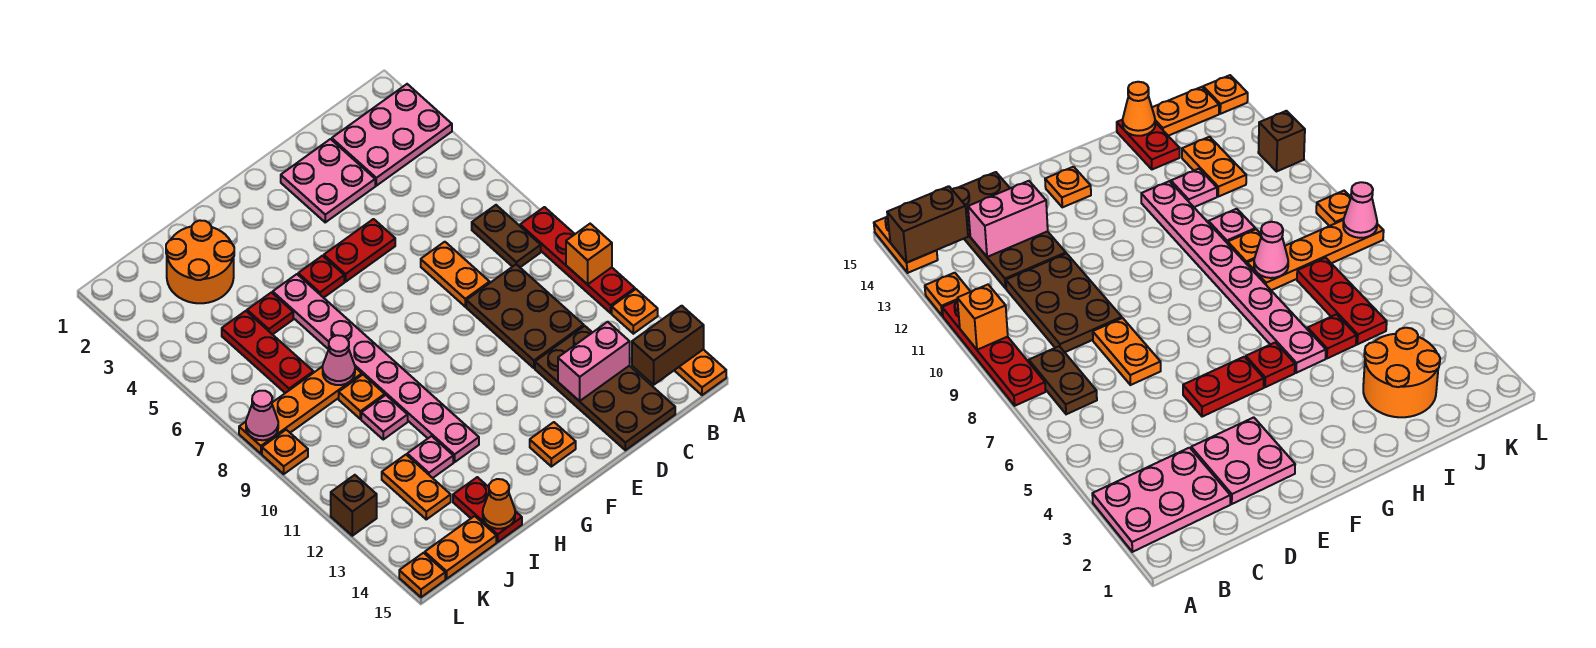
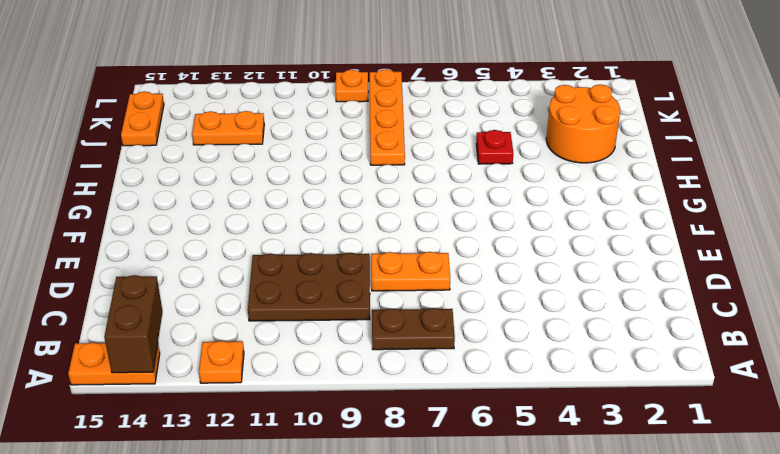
none -> pink 2x3 plate [332,84,452,186]
none -> red 1x4 plate [520,207,635,313]
none -> brown 2x4 plate [535,326,675,450]
none -> pink 2x2 plate [281,139,375,222]

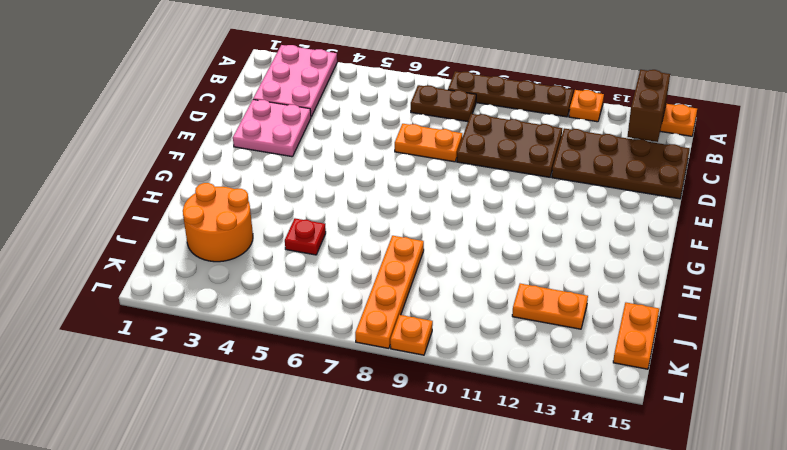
brown 1x4 plate [448,71,573,117] -> red 1x4 plate [520,207,635,313]
none -> red 1x2 plate [324,219,395,282]
none -> orange 1x1 plate [530,422,576,467]
none -> red 1x1 plate [298,256,344,298]
none -> pink 1x8 plate [273,274,479,462]

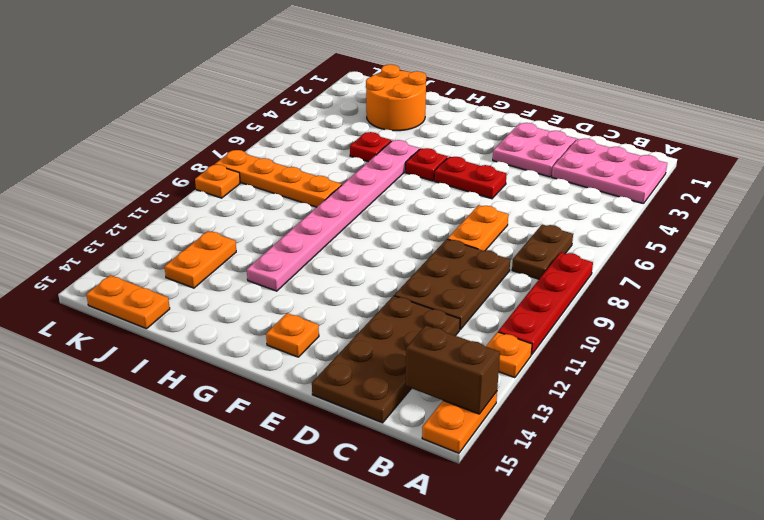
none -> orange 1x1 plate [339,375,385,419]
none -> pink 1x1 plate [361,395,408,439]
none -> pink 1x1 plate [407,436,453,478]
none -> red 1x2 plate [453,477,522,542]

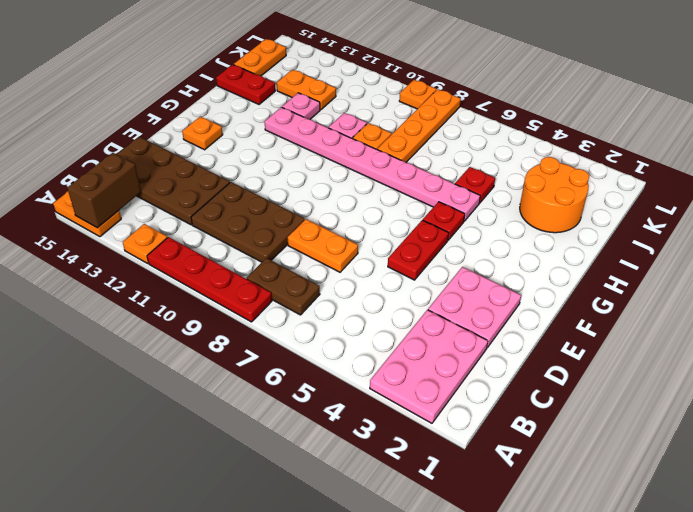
none -> red 1x3 plate [222,311,313,393]
none -> brown 1x1 brick [331,475,377,536]
none -> orange 1x1 plate [399,553,445,597]
none -> orange 1x1 brick [566,224,612,285]

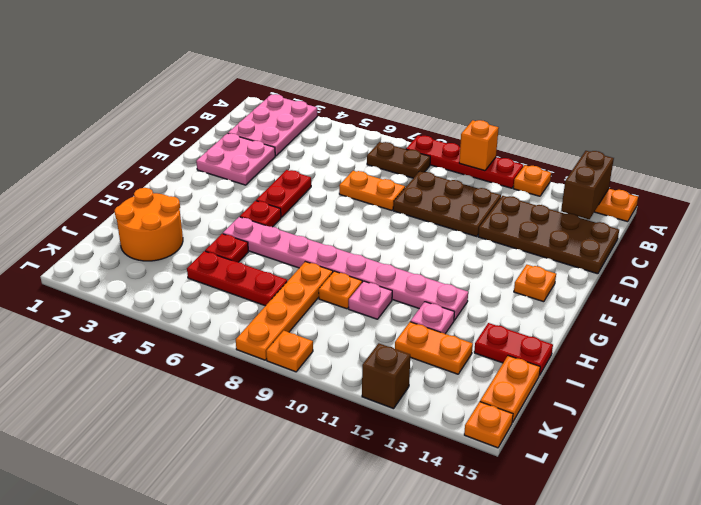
none -> pink 1x2 brick [558,322,630,401]
none -> pink 1x1 cone [323,335,355,385]
none -> orange 1x1 cone [483,479,515,529]
none -> pink 1x1 cone [246,391,278,440]

